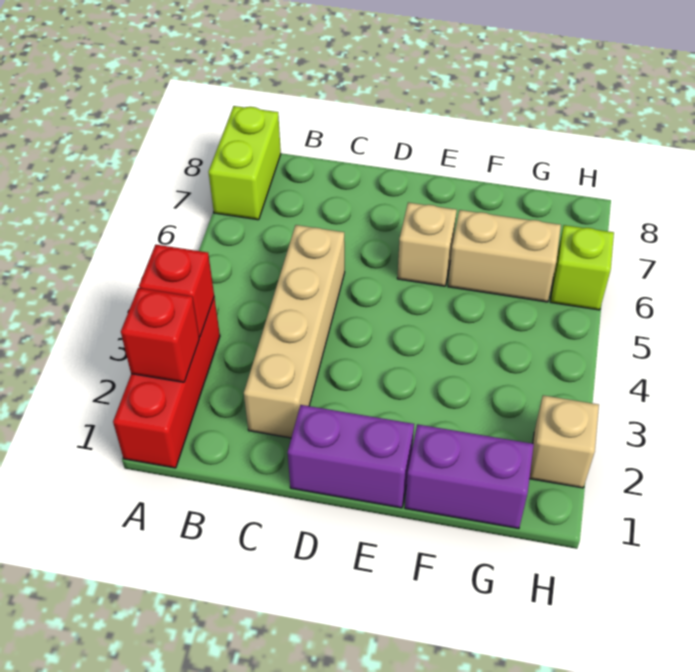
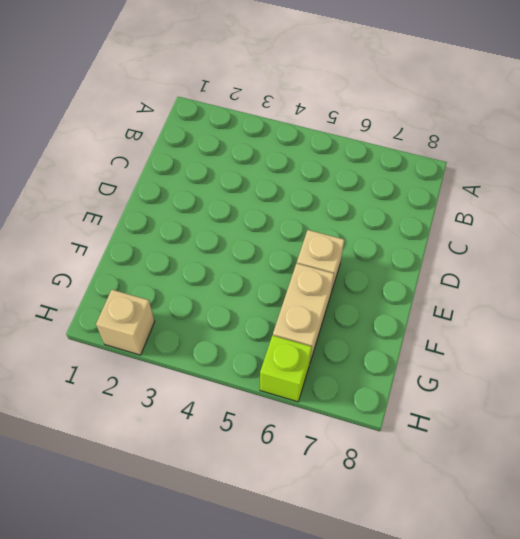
none -> red 1x3 brick [113,297,220,468]
none -> lime 1x2 brick [209,106,281,220]

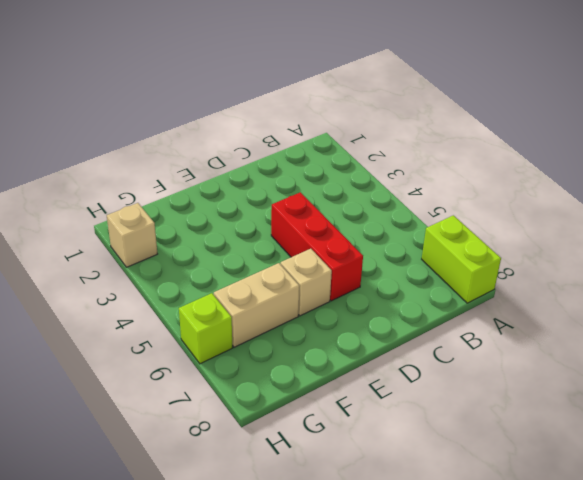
red 1x3 brick [271,192,363,301] -> red 1x3 brick moved to [113,297,220,468]
none -> tan 1x4 brick [244,225,345,438]
none -> purple 1x2 brick [288,405,414,508]

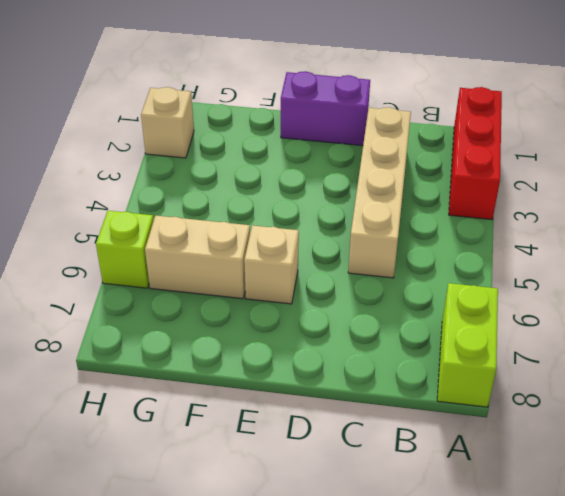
none -> purple 1x2 brick [405,424,534,529]
none -> red 1x1 brick [121,288,199,382]

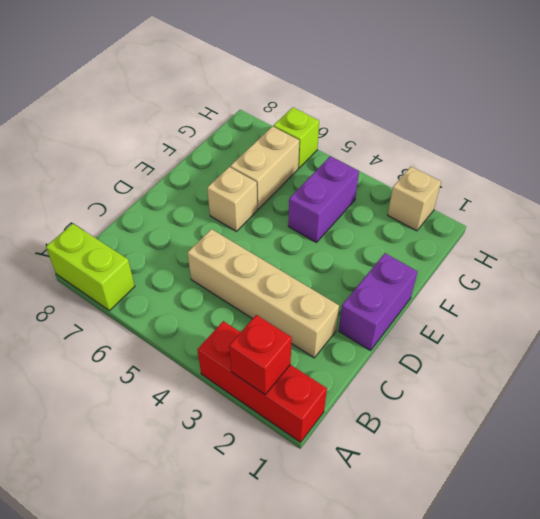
purple 1x2 brick [288,156,359,243] -> purple 1x2 brick moved to [405,424,534,529]
none -> red 1x1 brick [139,245,214,337]

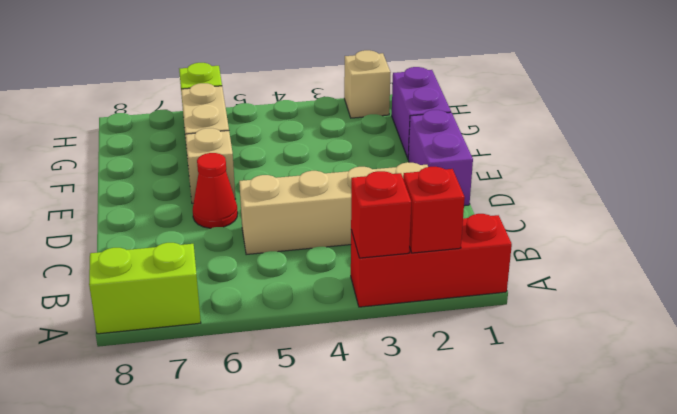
red 1x1 cone [193,153,238,228] -> none

